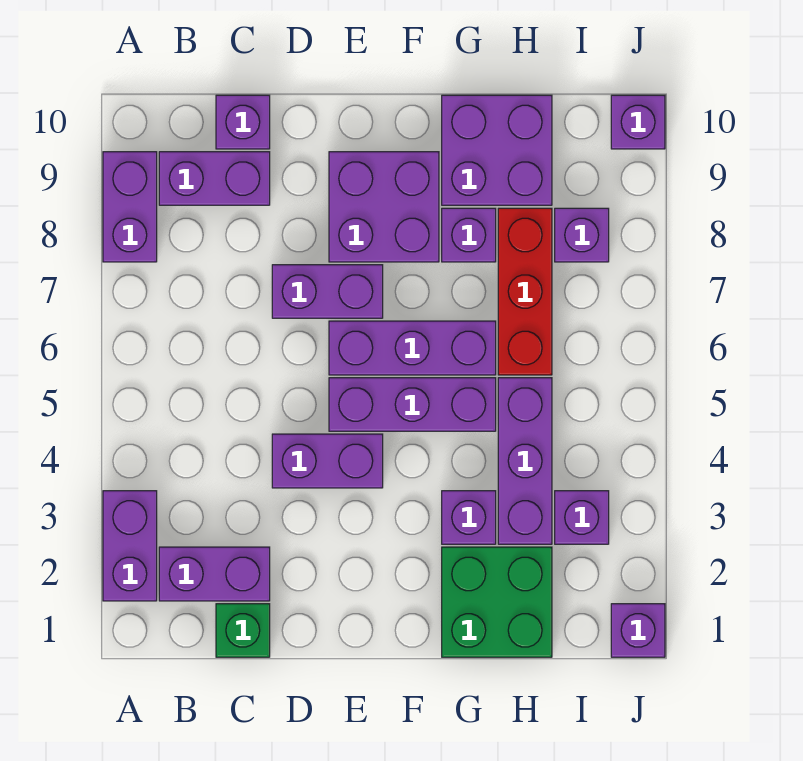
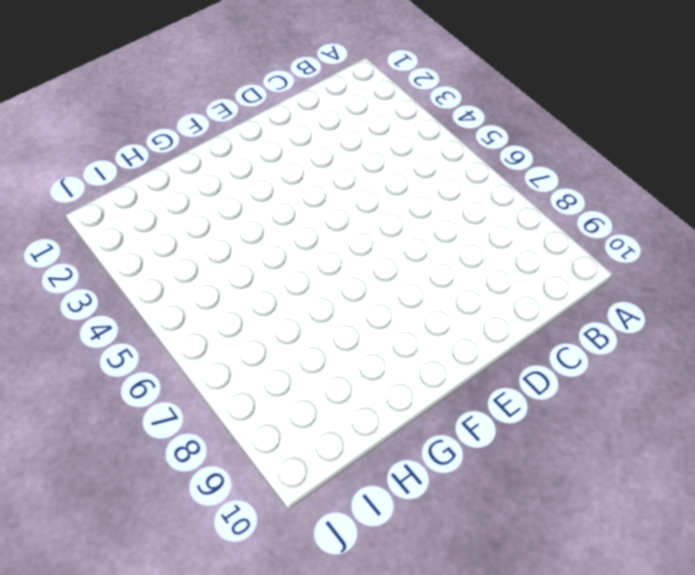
none -> purple 1x2 brick [103,491,157,601]
none -> purple 1x2 brick [103,152,157,262]
none -> purple 1x2 brick [159,547,270,601]

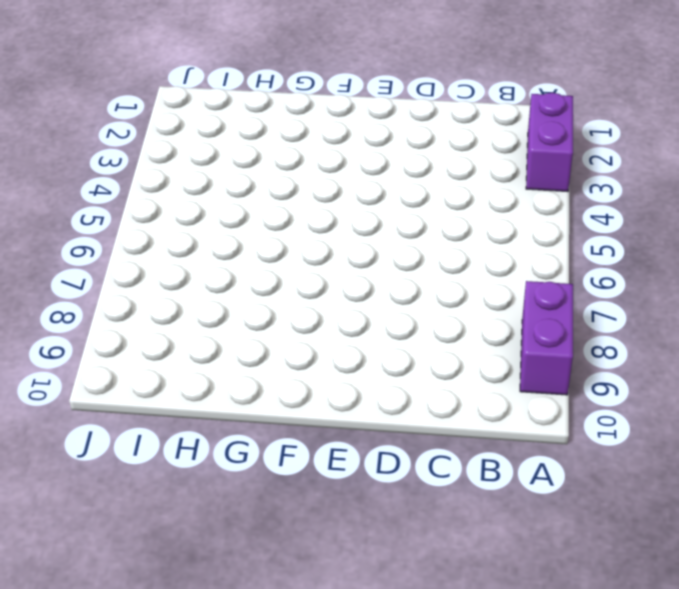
none -> purple 1x2 brick [159,547,270,601]
none -> purple 1x2 brick [159,152,270,205]
none -> green 1x1 brick [216,604,270,657]

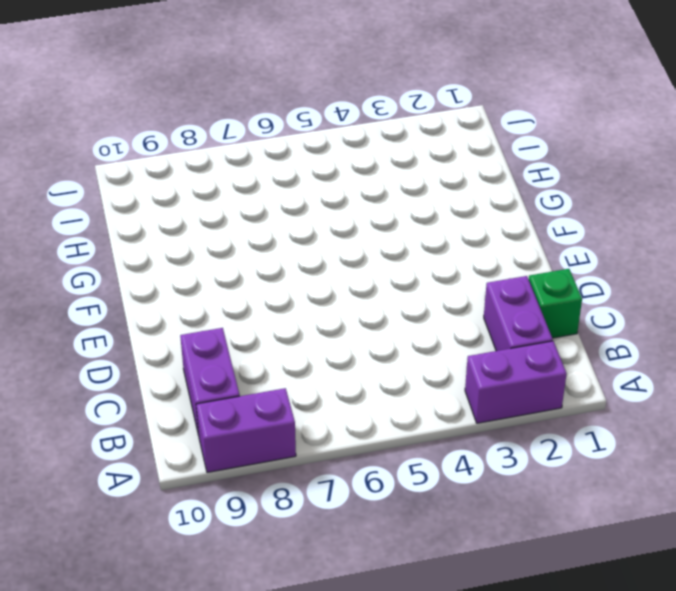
none -> purple 1x1 brick [216,95,270,149]
none -> purple 1x2 brick [272,434,383,488]
none -> purple 1x2 brick [272,265,383,318]

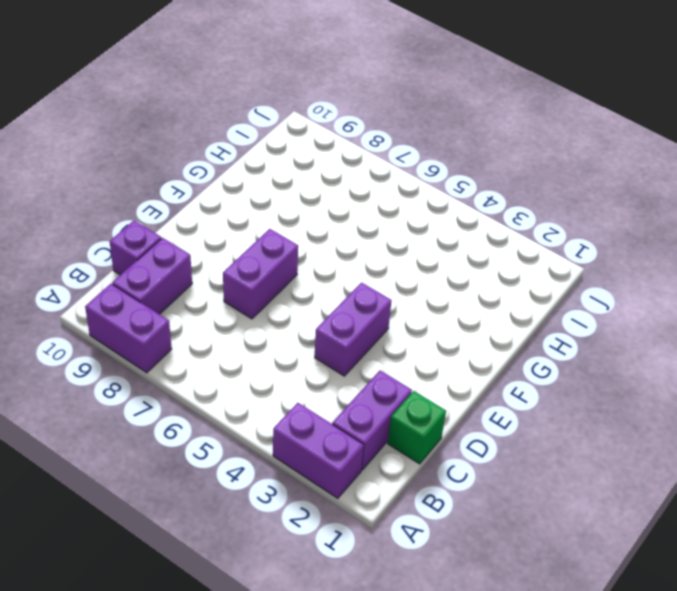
none -> purple 1x3 brick [329,378,496,431]
none -> purple 1x3 brick [329,321,496,375]
none -> purple 2x2 brick [329,152,439,262]

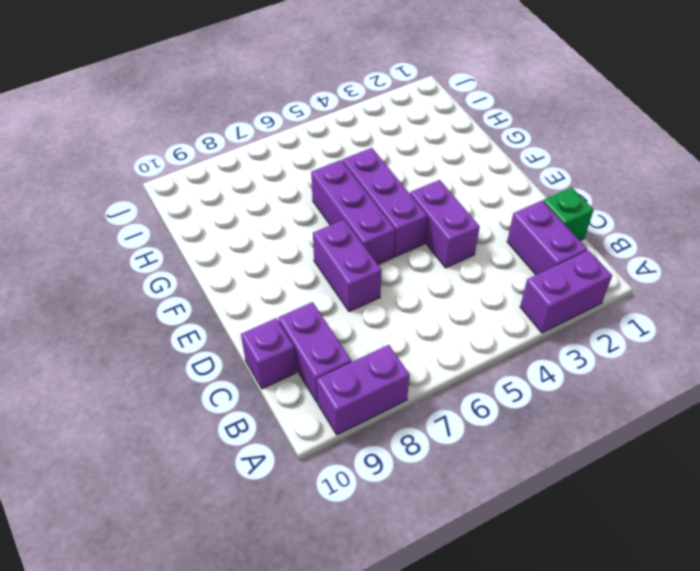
none -> purple 2x2 brick [329,152,439,262]
none -> green 2x2 brick [442,547,552,657]
none -> purple 1x1 brick [442,491,496,544]

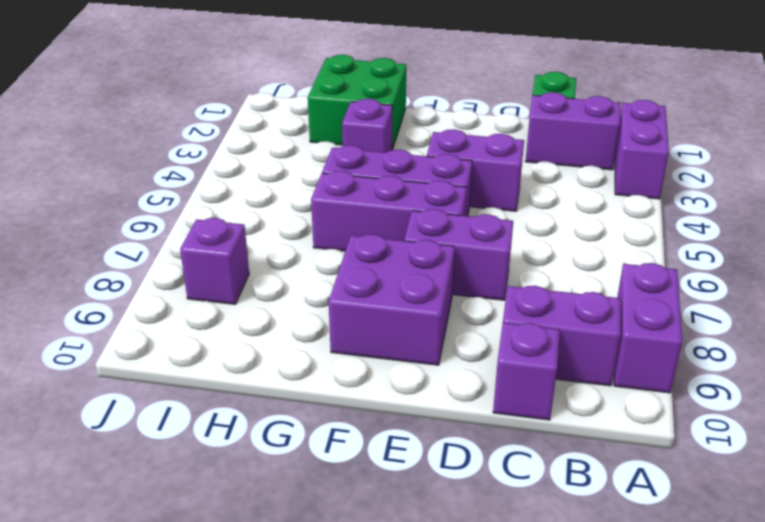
none -> purple 1x1 brick [442,208,496,262]
none -> purple 2x2 brick [442,95,552,205]
none -> purple 1x3 brick [498,378,552,544]

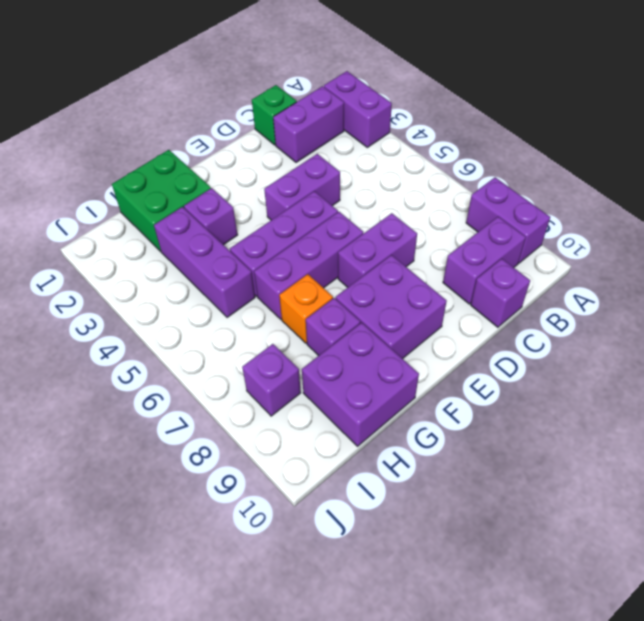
orange 1x1 brick [279,274,333,343] -> none
none -> red 1x3 brick [498,208,552,375]
none -> purple 1x1 brick [555,491,609,544]
none -> purple 1x1 brick [611,604,665,657]

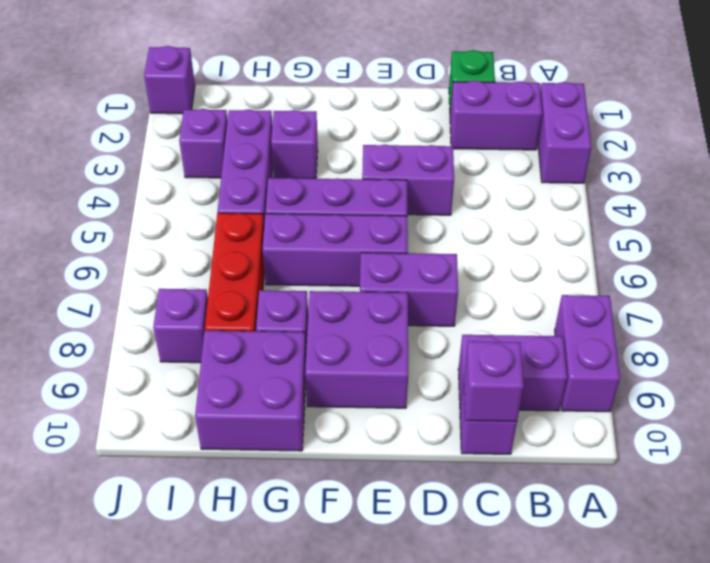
purple 1x1 brick [464,341,524,422] -> purple 1x1 brick moved to [611,95,665,149]
none -> green 2x2 brick [442,547,552,657]

